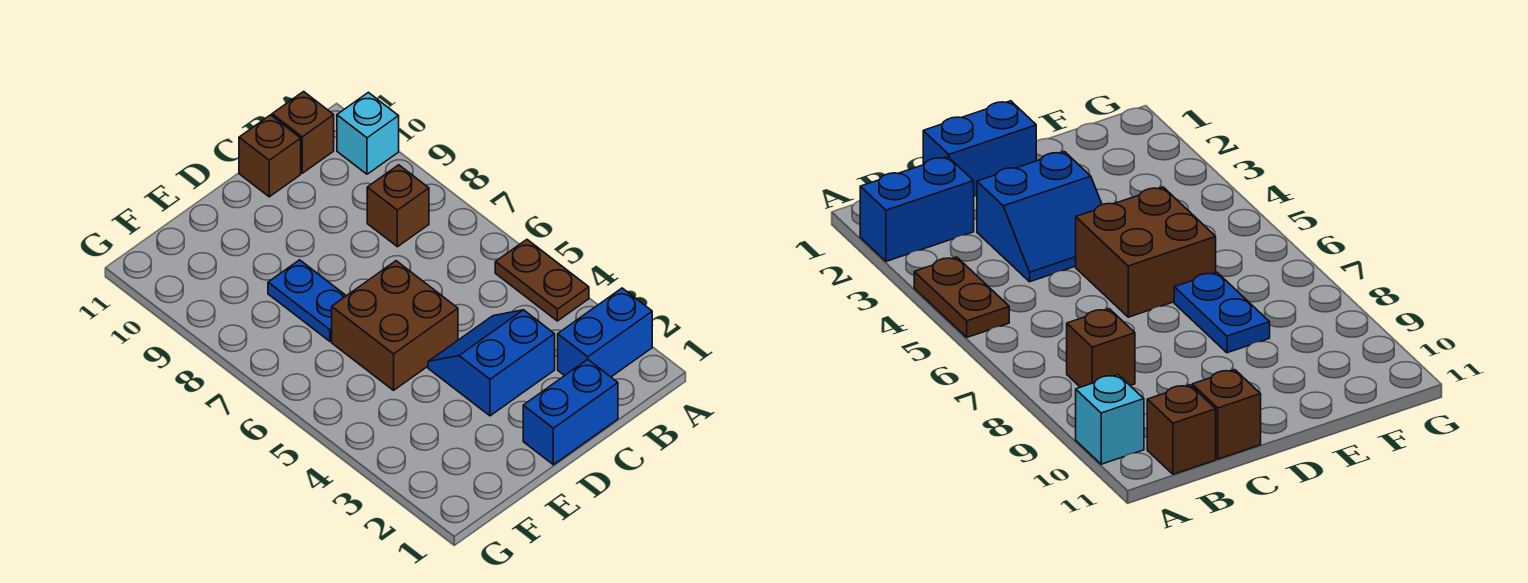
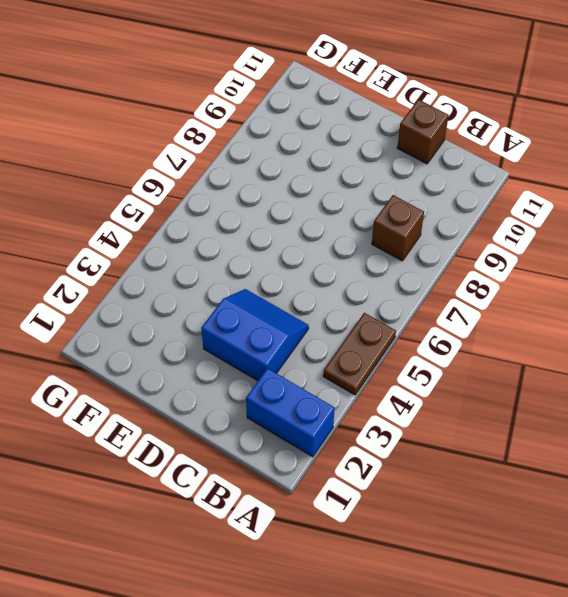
none -> cyan 1x1 brick [337,92,399,174]
none -> brown 1x1 brick [272,92,334,173]

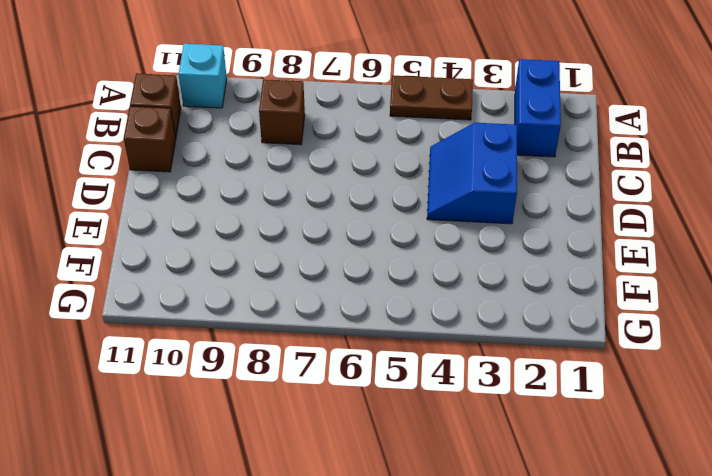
none -> blue 1x2 brick [523,359,618,465]
none -> brown 2x2 brick [332,261,458,390]

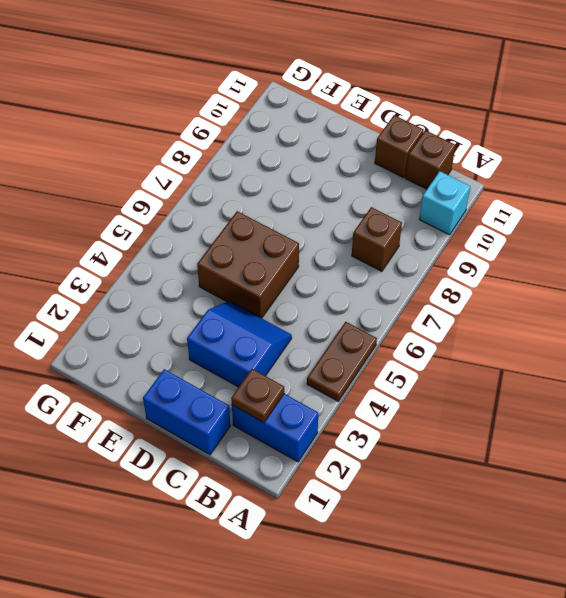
brown 1x1 plate [231,369,284,423] -> none
none -> blue 1x2 plate [268,260,346,341]

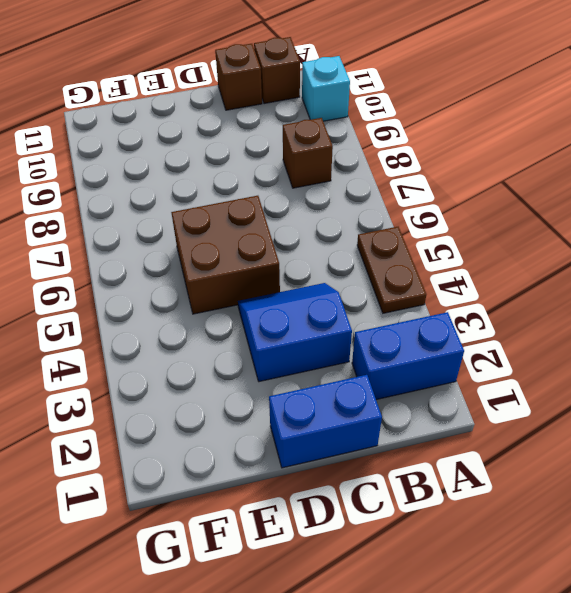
none -> blue 1x2 plate [268,260,346,341]

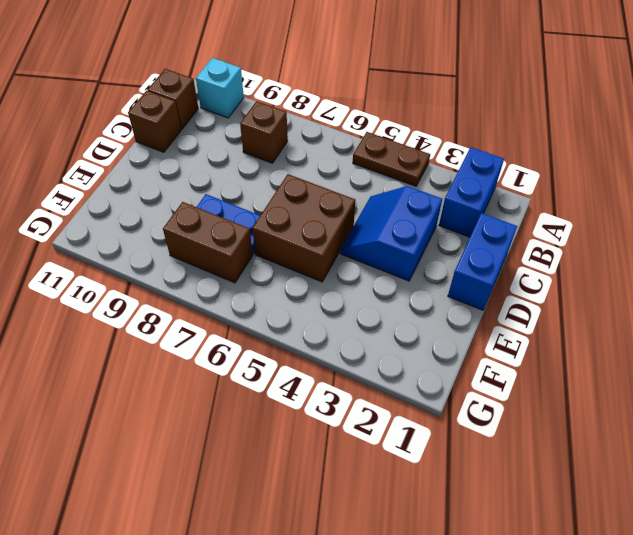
brown 1x2 brick [163,202,253,283] -> none

